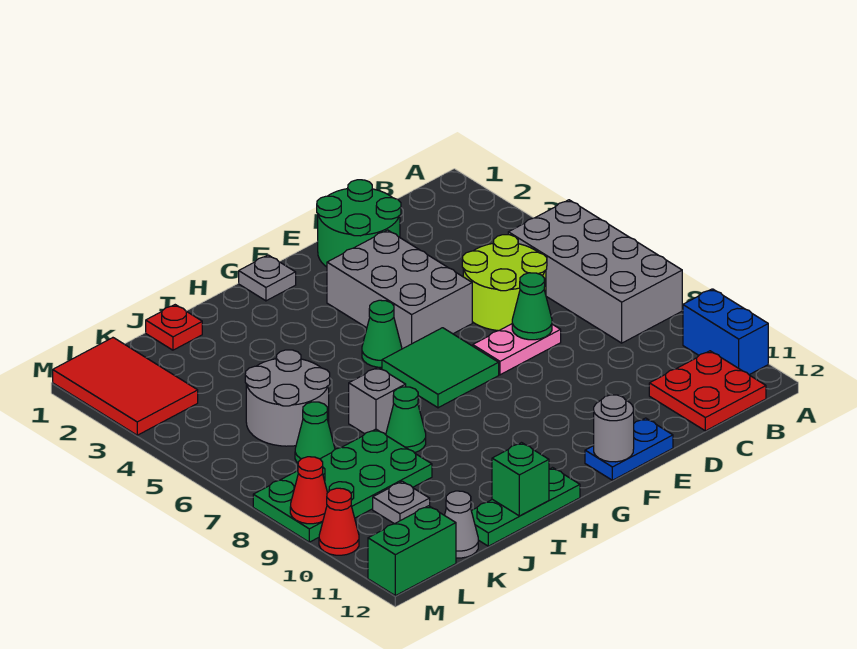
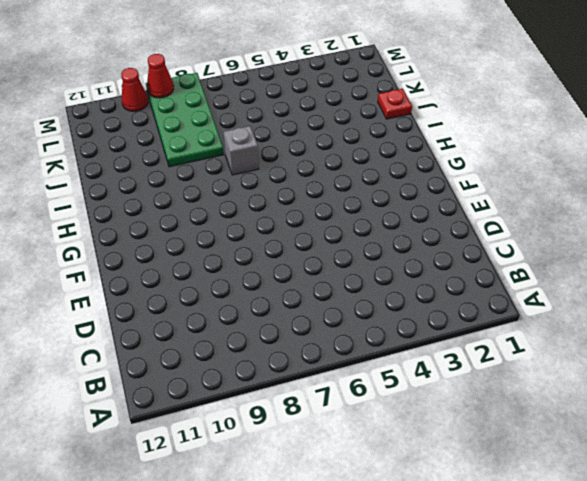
none -> grey 2x4 brick [508,200,682,343]
none -> blue 1x2 brick [683,289,768,375]
none -> red 2x2 plate [649,351,766,431]

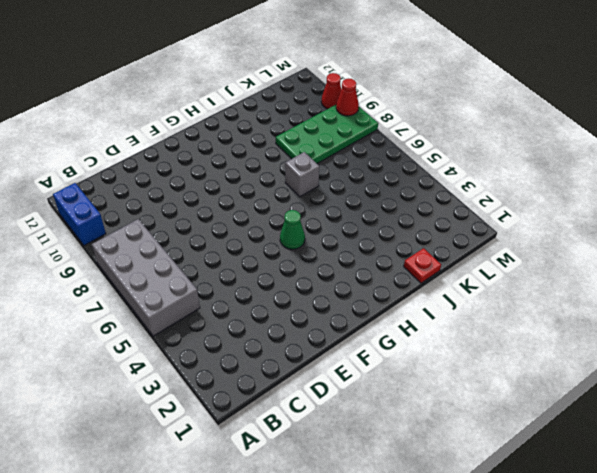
none -> red 2x2 plate [649,351,766,431]
none -> lime 2x2 round brick [462,235,547,331]
none -> green 2x2 round brick [317,180,401,267]

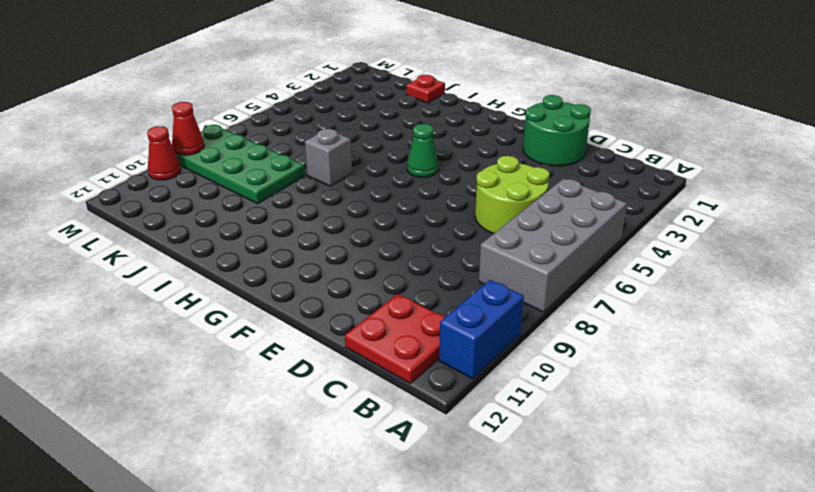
none -> pink 1x2 plate [473,324,561,375]
none -> grey 2x3 brick [327,230,472,349]
none -> blue 1x2 plate [585,418,673,480]

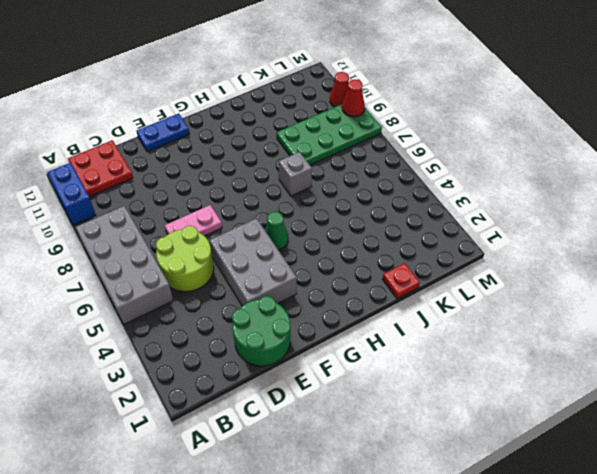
none -> green 2x2 tile [382,328,499,408]
none -> grey 1x1 plate [239,255,296,301]
none -> green 1x3 plate [472,468,580,546]

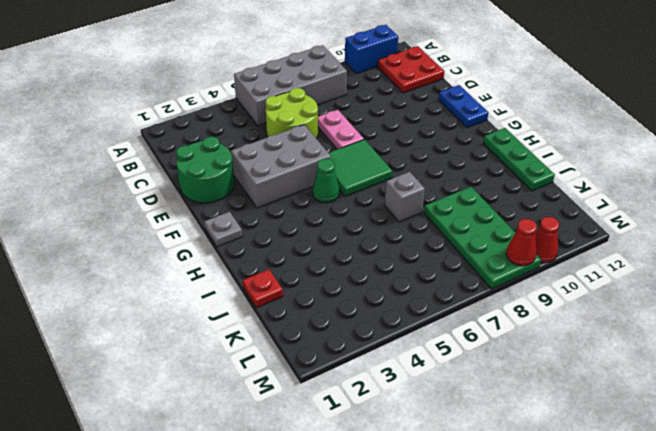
none -> green 1x1 cone [386,387,426,453]
none -> grey 2x2 round brick [245,350,330,446]
none -> green 1x1 cone [295,402,335,463]

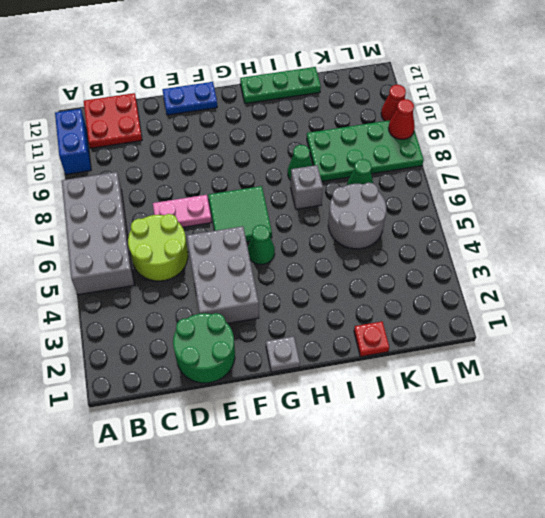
none -> grey 1x1 plate [373,481,430,524]
none -> grey 1x1 cone [445,491,478,558]
none -> red 2x3 tile [53,338,198,435]

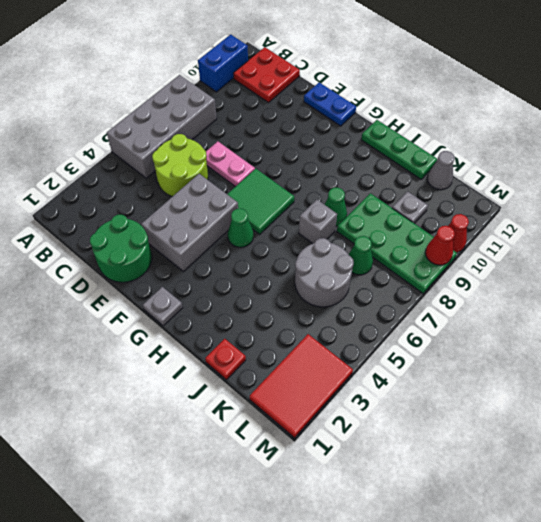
none -> green 1x2 brick [368,506,456,596]
none -> green 1x1 cone [512,273,552,340]
none -> grey 1x1 round brick [594,395,634,462]

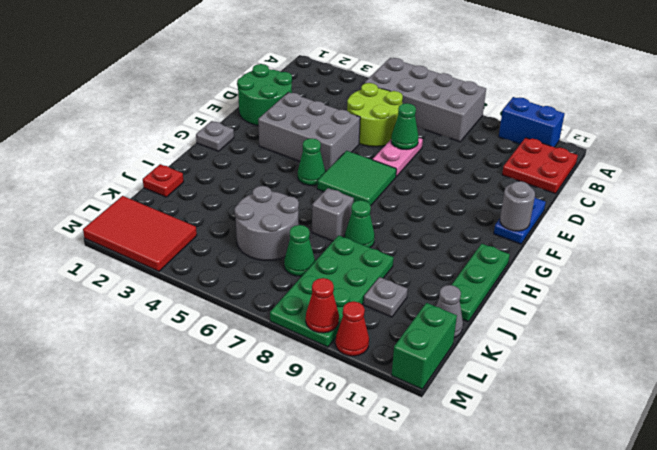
none -> green 1x1 brick [492,443,549,516]

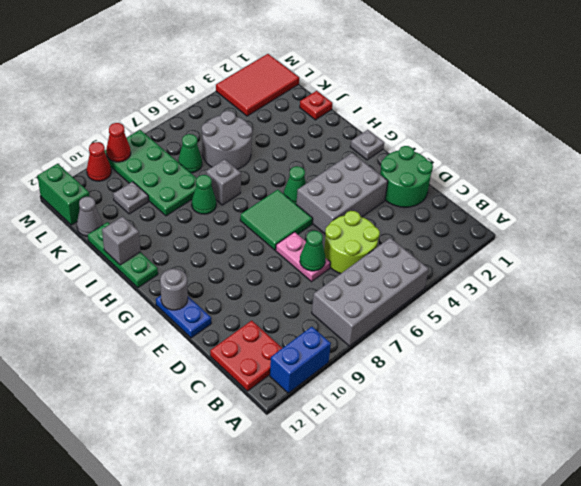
grey 1x1 brick [102,217,140,265] -> green 1x1 brick [492,443,549,516]

